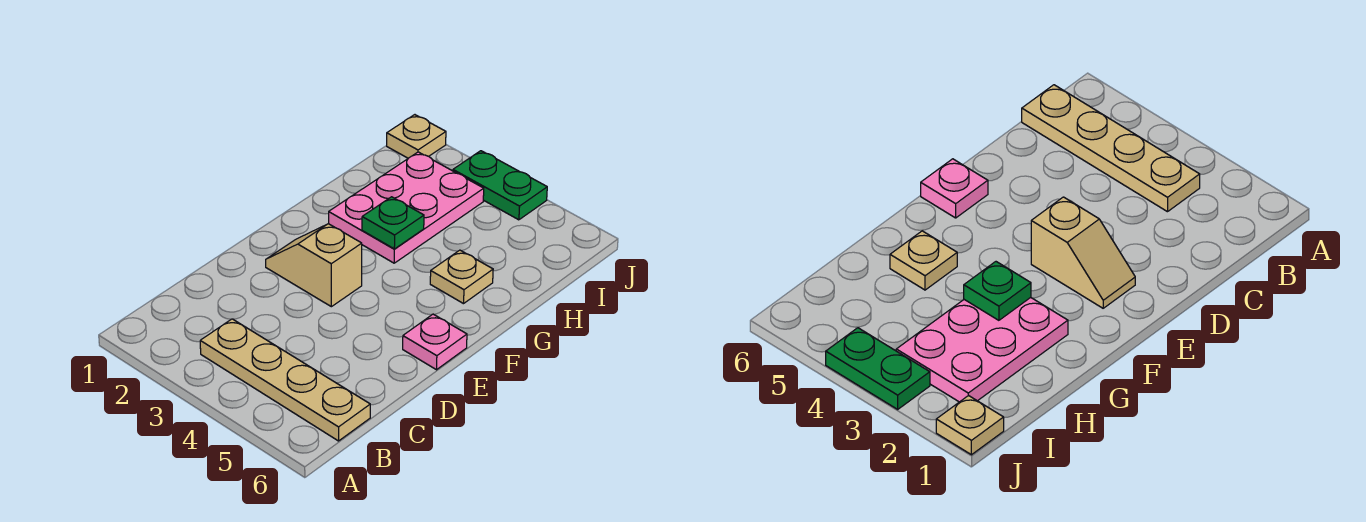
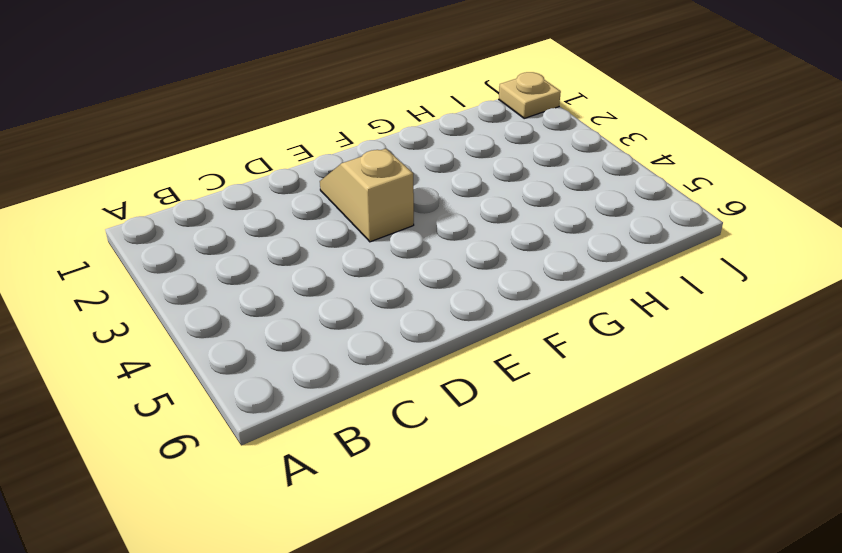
none -> tan 1x4 plate [200,319,370,441]
none -> pink 1x1 plate [403,314,467,370]

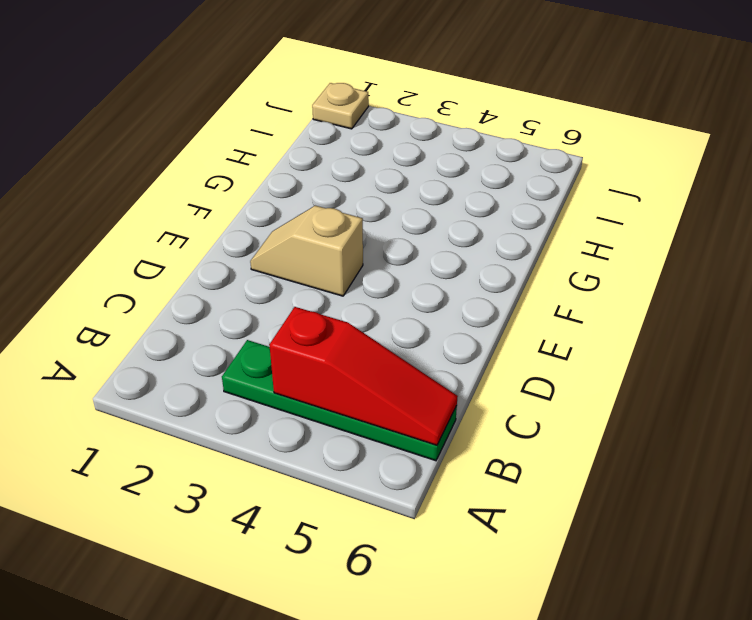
green 1x4 plate [222,340,457,461] -> tan 1x4 plate [200,319,370,441]
red 1x3 slope [269,307,458,445] -> none
none -> pink 1x1 plate [403,314,467,370]
none -> pink 2x3 plate [329,152,484,263]

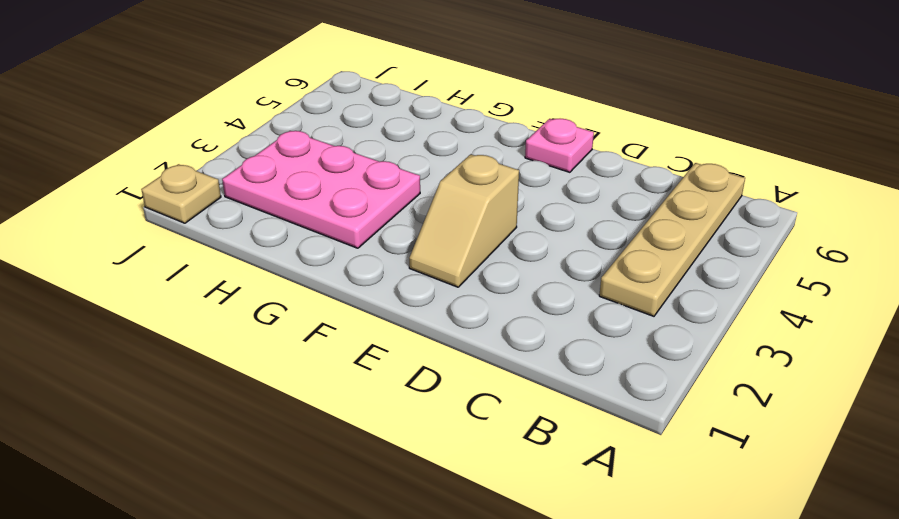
none -> tan 1x1 plate [430,250,493,304]
none -> green 1x2 plate [453,151,547,220]

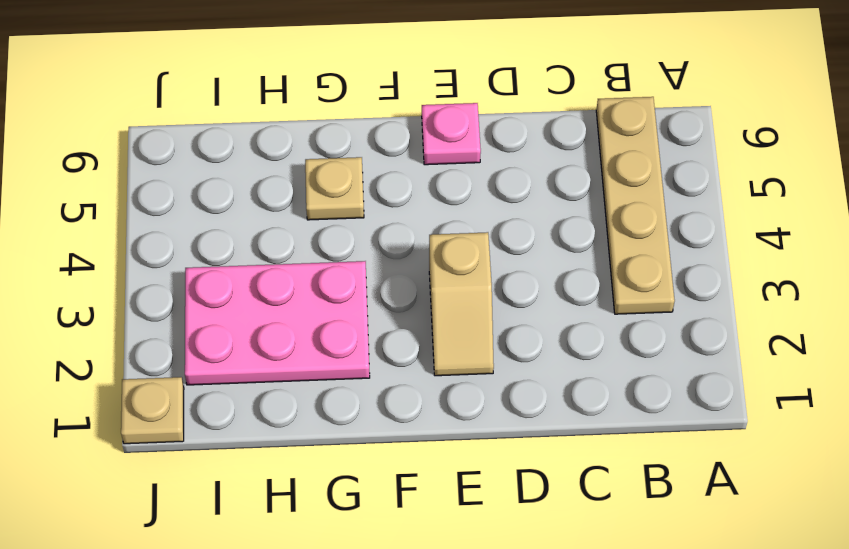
none -> green 1x2 plate [453,151,547,220]
none -> green 1x1 plate [362,197,424,249]

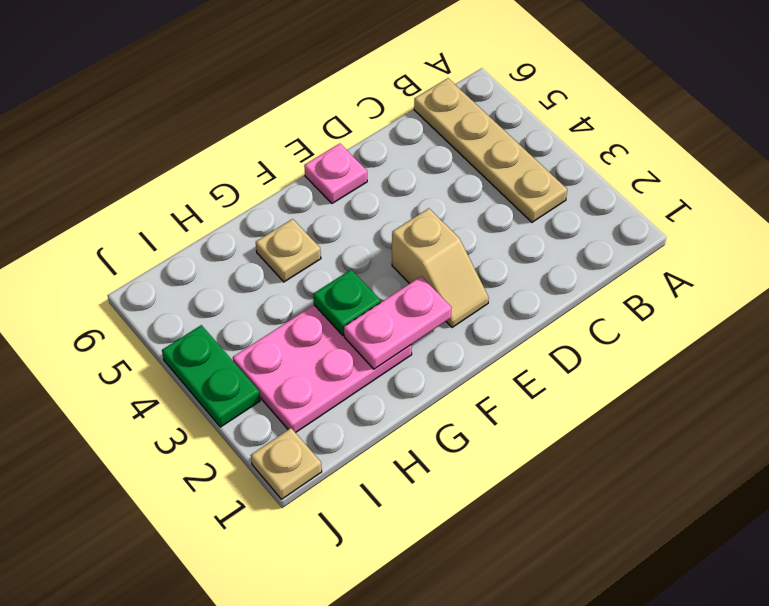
pink 1x2 plate [344,276,452,369] -> none

